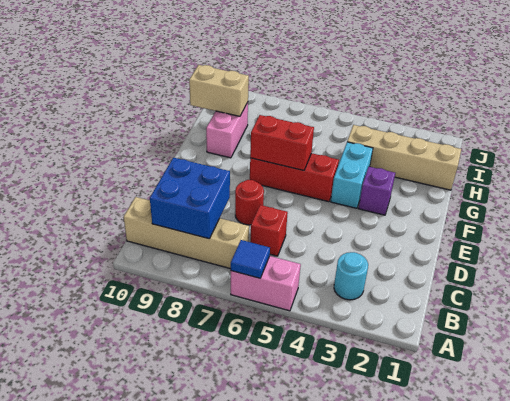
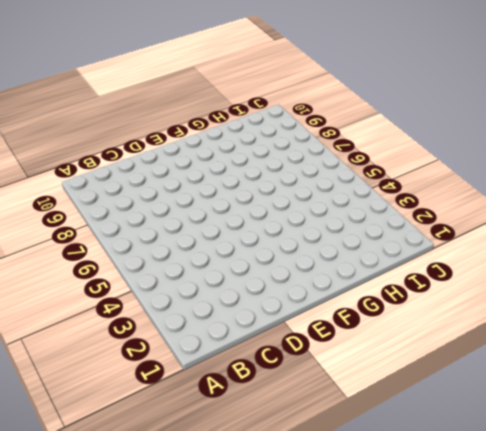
none -> pink 1x2 brick [231,256,301,311]
none -> cyan 1x1 round brick [334,252,368,300]
none -> tan 1x4 brick [124,197,249,269]

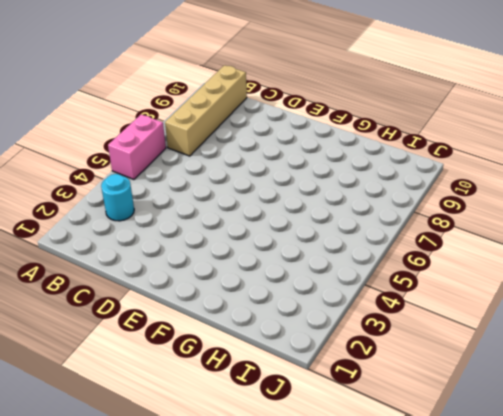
none -> red 1x1 brick [250,205,288,256]
none -> red 1x1 round brick [235,180,264,225]
none -> purple 1x1 brick [358,167,395,215]

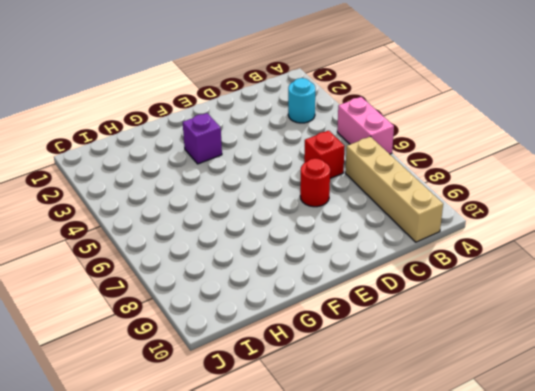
none -> cyan 1x2 brick [331,142,373,208]
none -> red 1x3 brick [250,153,339,202]
none -> pink 1x2 brick [206,102,248,158]

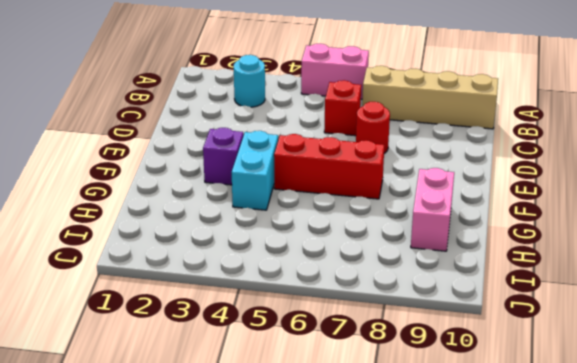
none -> tan 1x4 brick [347,125,461,190]
none -> blue 1x1 tile [231,240,270,278]
none -> blue 2x2 brick [150,158,230,239]

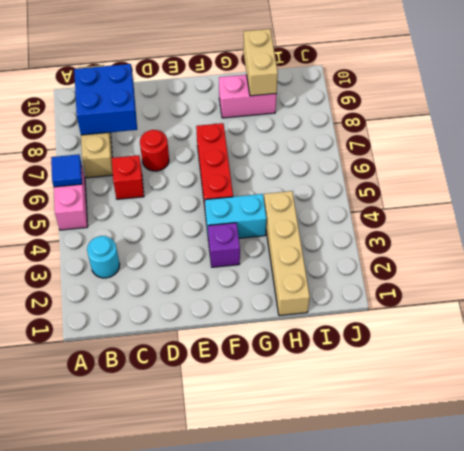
none -> red 1x2 brick [250,115,314,170]

